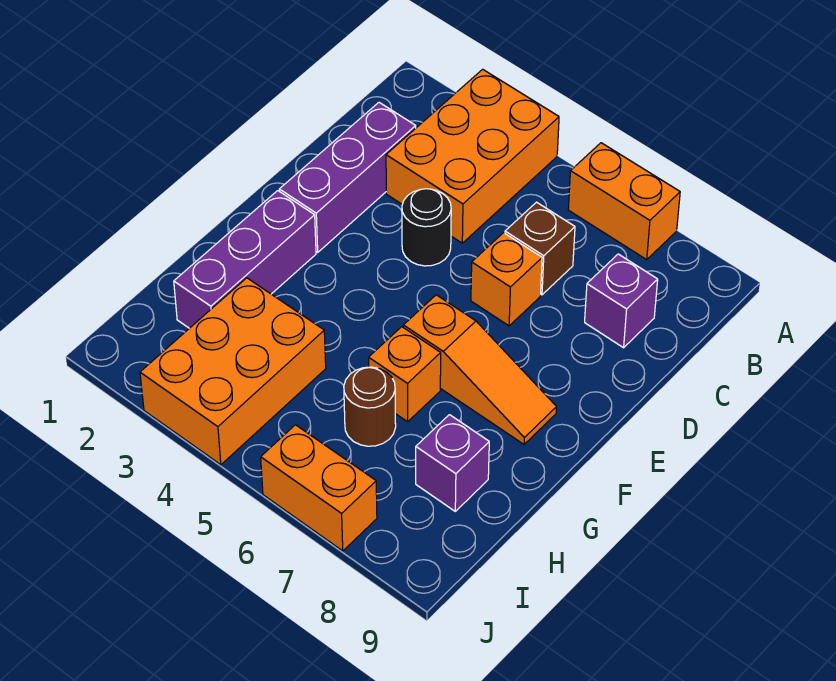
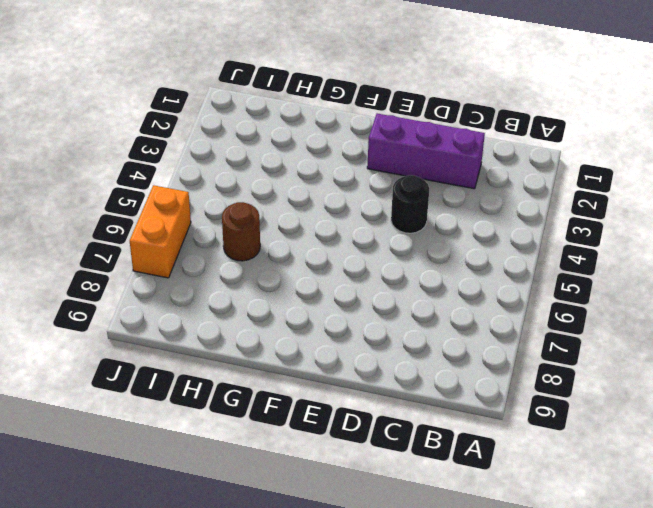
none -> orange 2x3 brick [386,69,559,243]
none -> orange 1x2 brick [568,143,680,259]
none -> brown 1x1 brick [505,202,575,295]

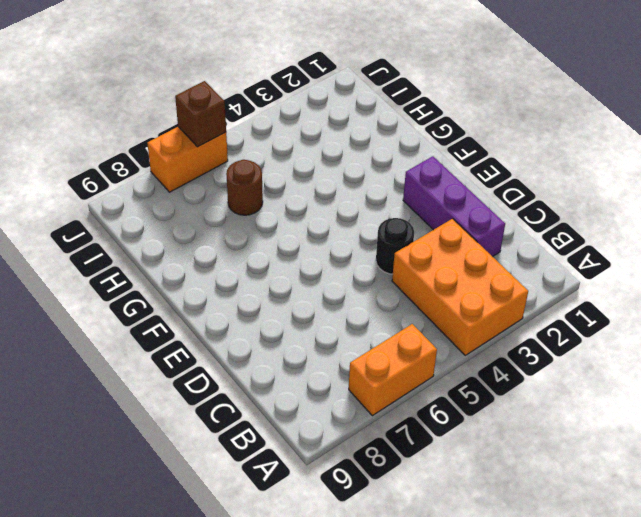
brown 1x1 brick [175,81,226,147] -> brown 1x1 brick moved to [505,202,575,295]
none -> purple 1x1 brick [585,254,658,348]
none -> orange 1x1 brick [471,233,542,326]
none -> purple 1x3 brick [174,191,316,328]

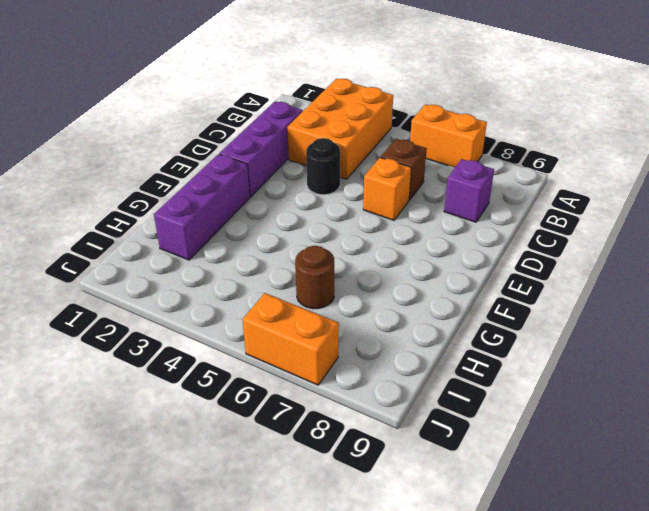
none -> orange 1x3 slope [403,295,557,444]
none -> orange 1x1 brick [369,327,441,422]
none -> orange 2x3 brick [140,278,326,465]

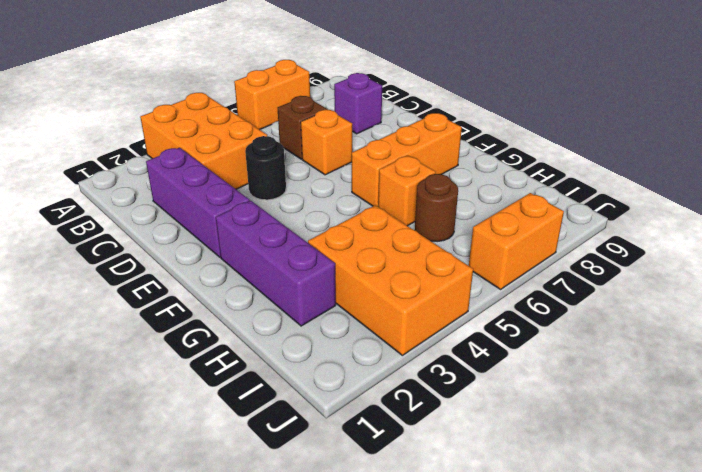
orange 1x3 brick [352,113,462,207] -> orange 1x3 slope [403,295,557,444]
none -> purple 1x1 brick [416,415,489,511]

